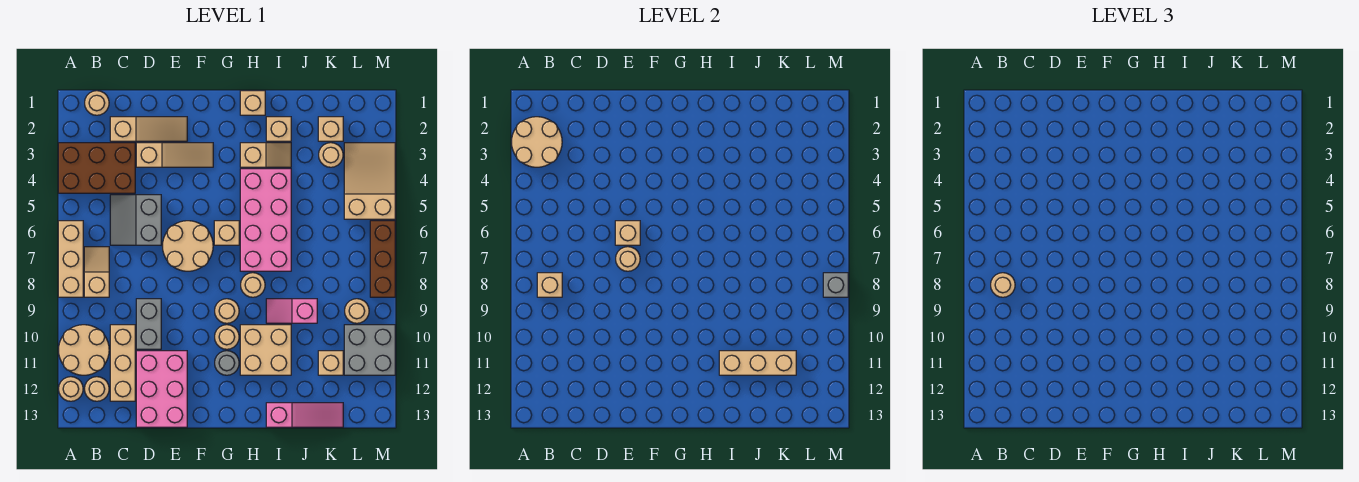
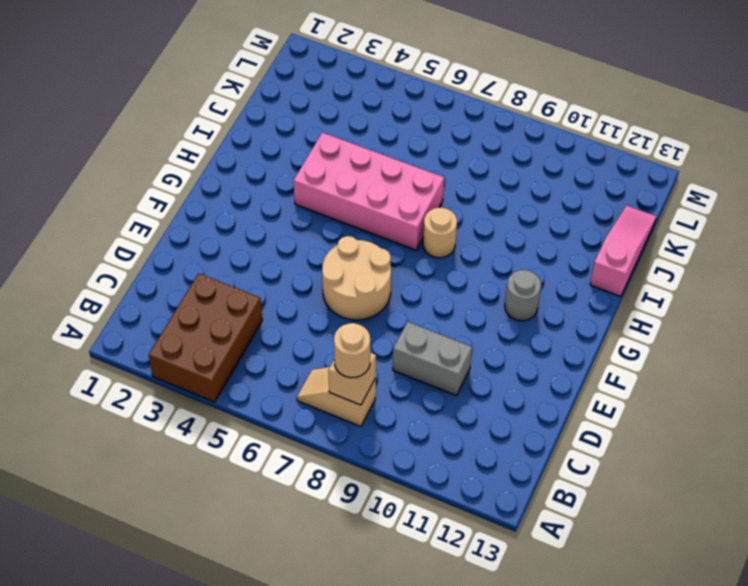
none -> tan 1x3 brick [58,221,83,297]
none -> tan 2x2 round brick [59,325,109,375]
none -> tan 1x1 round brick [59,377,83,401]
none -> tan 1x1 round brick [85,91,109,115]

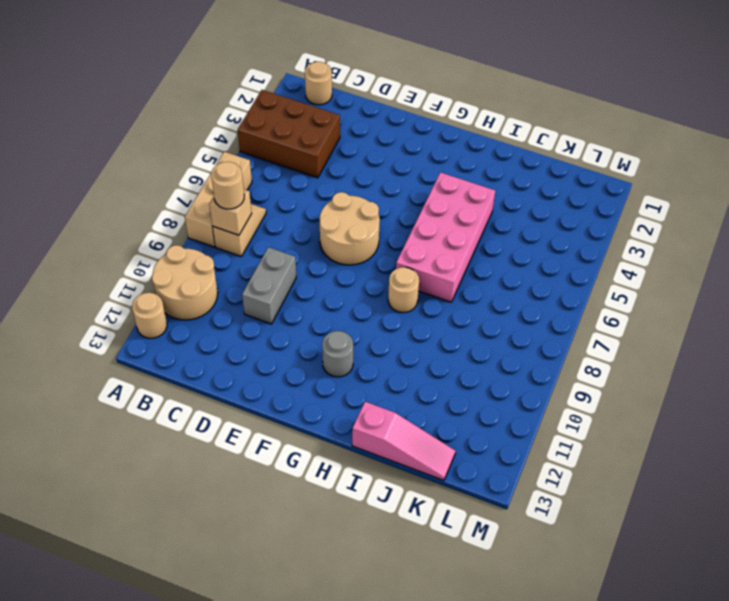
none -> tan 1x1 round brick [85,377,109,401]
none -> tan 1x3 slope [110,117,187,141]
none -> grey 2x2 slope [110,195,161,245]
none -> tan 1x3 brick [110,325,135,401]

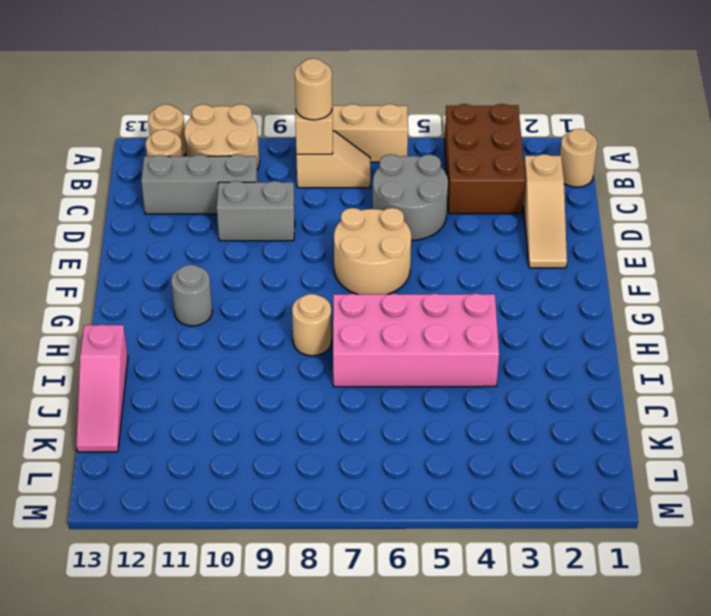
grey 2x2 round brick [373,154,448,240] -> grey 2x2 slope [110,195,161,245]
grey 1x3 brick [141,155,258,214] -> tan 1x3 brick [110,325,135,401]
none -> tan 1x3 slope [136,143,213,167]
none -> pink 2x3 brick [136,351,187,427]
none -> tan 1x1 brick [214,221,239,245]
none -> tan 1x1 round brick [215,299,239,323]

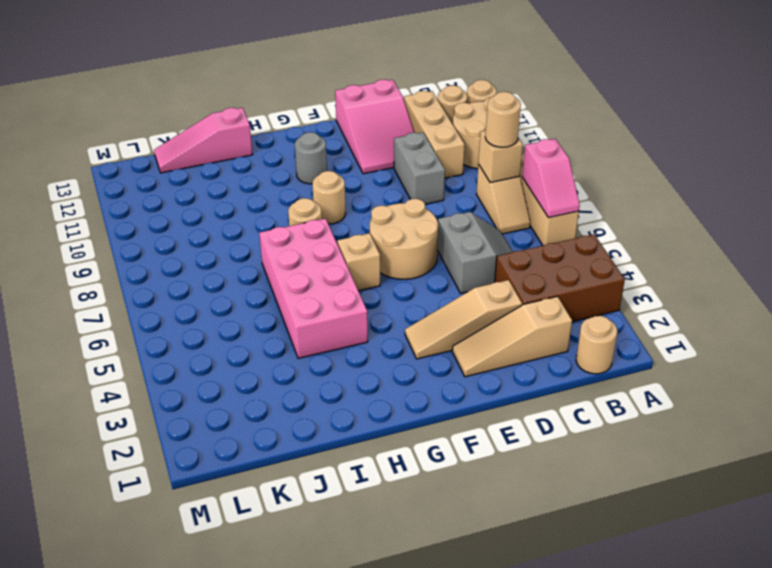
pink 1x2 slope [522,139,580,218] -> pink 1x2 slope turned to [266,299,317,323]
pink 2x3 slope [335,80,414,174] -> pink 2x3 brick [136,351,187,427]
none -> tan 1x1 round brick [215,325,239,349]
none -> tan 1x1 brick [240,91,265,115]
none -> tan 1x2 slope [240,143,291,167]
none -> tan 2x2 brick [240,325,291,375]

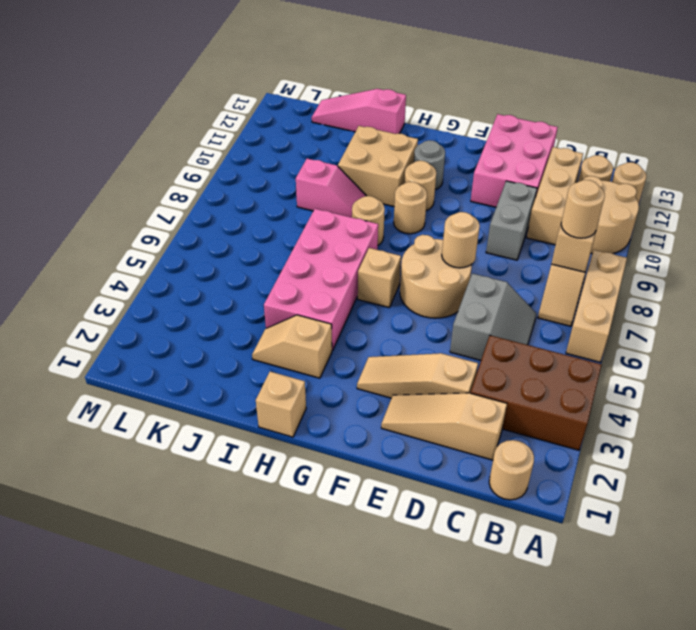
none -> tan 1x1 brick [266,117,291,141]
none -> tan 1x1 brick [318,117,343,141]
none -> tan 1x1 round brick [319,143,343,167]
none -> tan 1x1 brick [318,351,343,375]

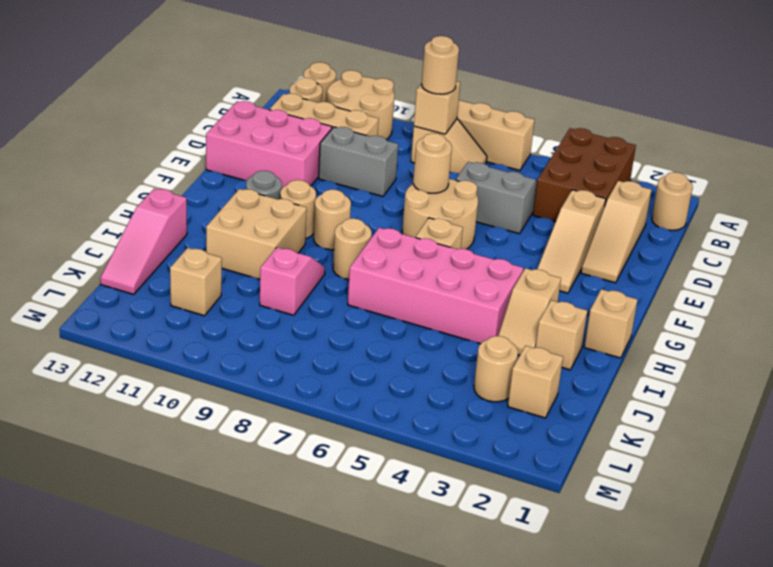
none -> tan 2x3 slope [344,143,395,219]
none -> tan 1x1 round brick [345,299,369,323]
none -> grey 2x2 brick [344,325,395,375]
none -> brown 1x3 brick [370,221,395,297]

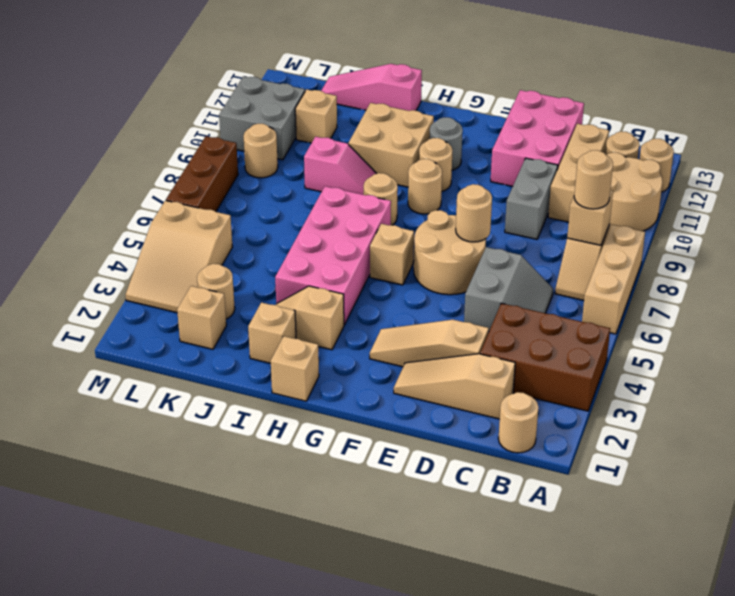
none -> tan 2x2 round brick [512,117,562,167]
none -> tan 1x1 brick [615,221,640,245]
none -> tan 1x3 brick [719,351,796,375]
none -> grey 1x1 brick [823,273,848,297]

